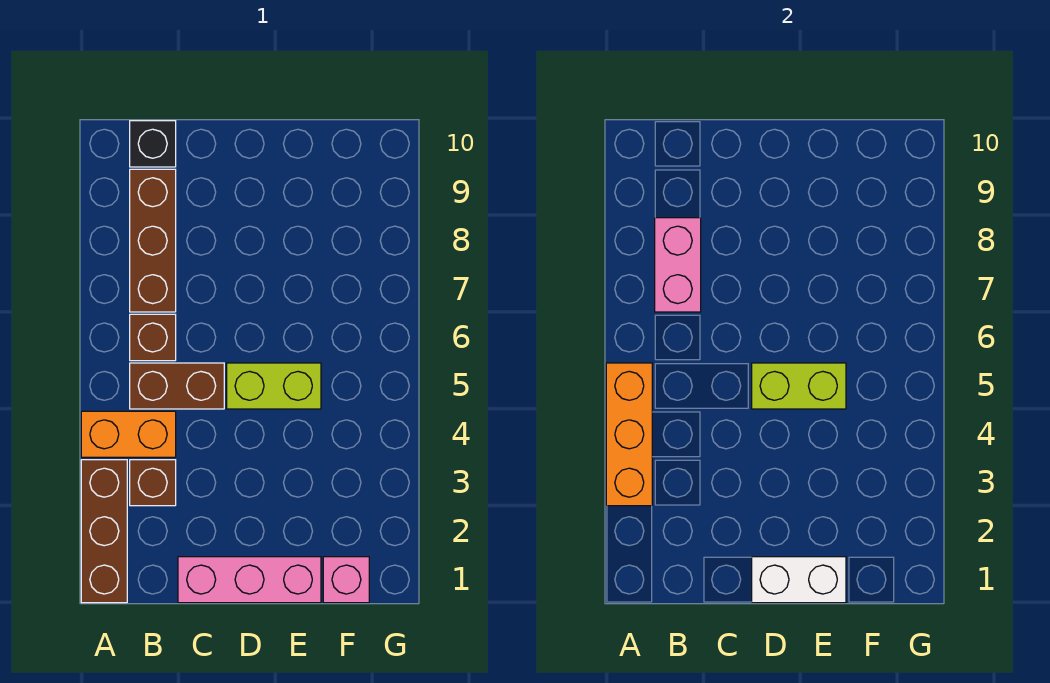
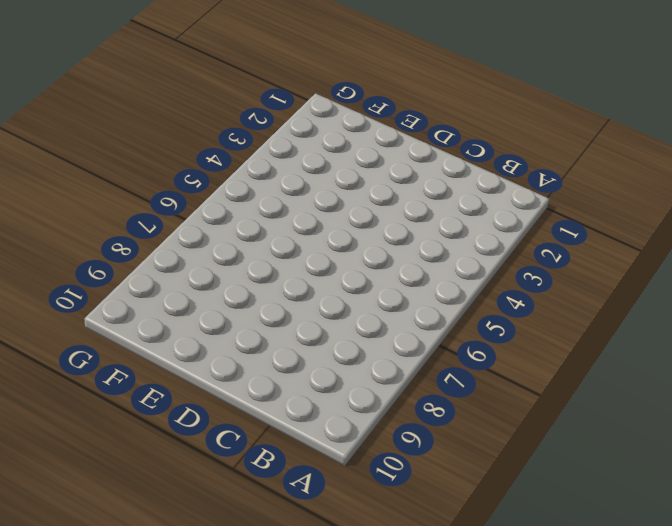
none -> brown 1x3 brick [81,460,127,603]
none -> orange 1x2 brick [81,411,176,457]
none -> brown 1x1 brick [130,460,176,506]

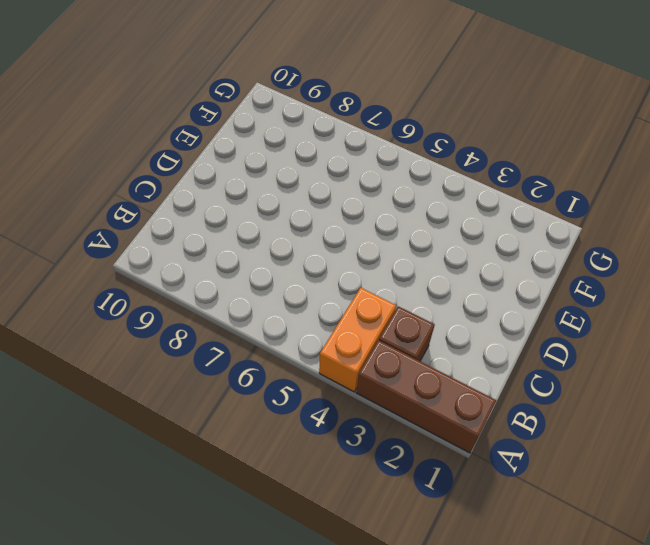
none -> brown 1x2 brick [130,363,224,409]
none -> brown 1x1 brick [130,314,176,361]
none -> brown 1x3 brick [130,169,176,312]

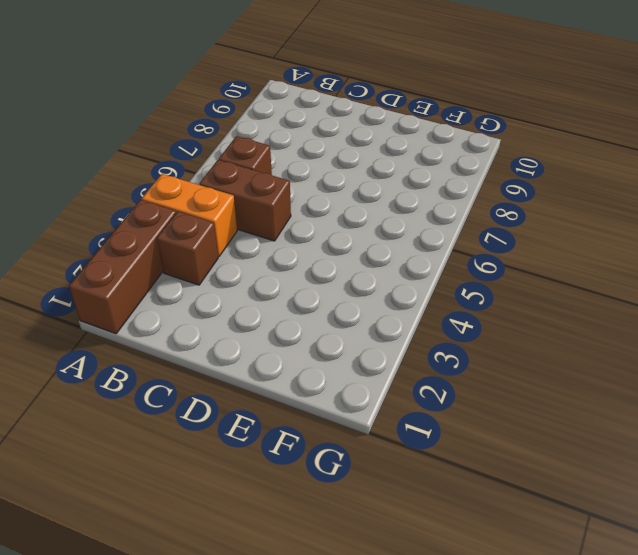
none -> brown 1x3 brick [130,169,176,312]
none -> black 1x1 brick [130,121,176,167]
none -> pink 1x3 brick [178,557,321,603]

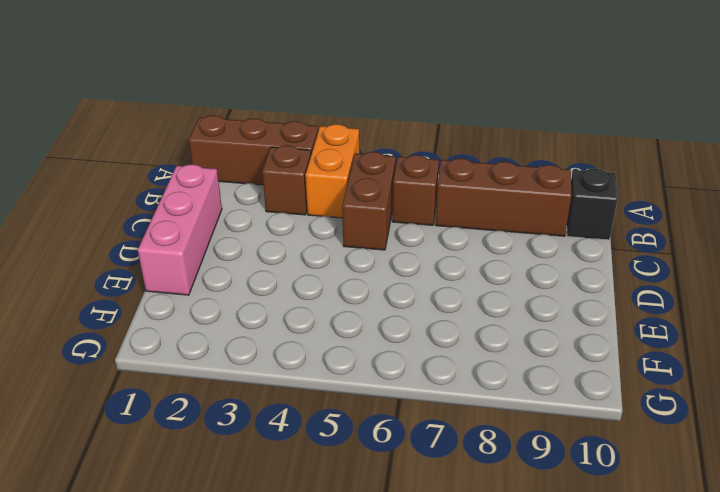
none -> lime 1x2 brick [227,363,321,409]
none -> pink 1x1 brick [323,557,369,603]
none -> orange 1x3 brick [606,363,652,506]

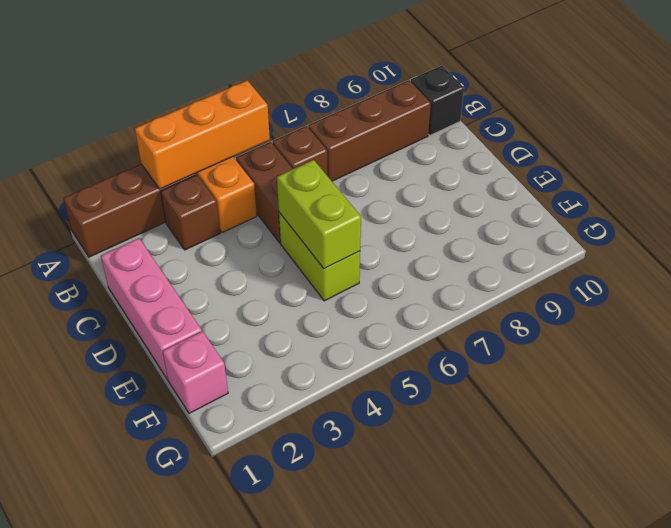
none -> pink 1x2 brick [655,218,701,312]
none -> white 1x2 brick [752,557,846,603]

